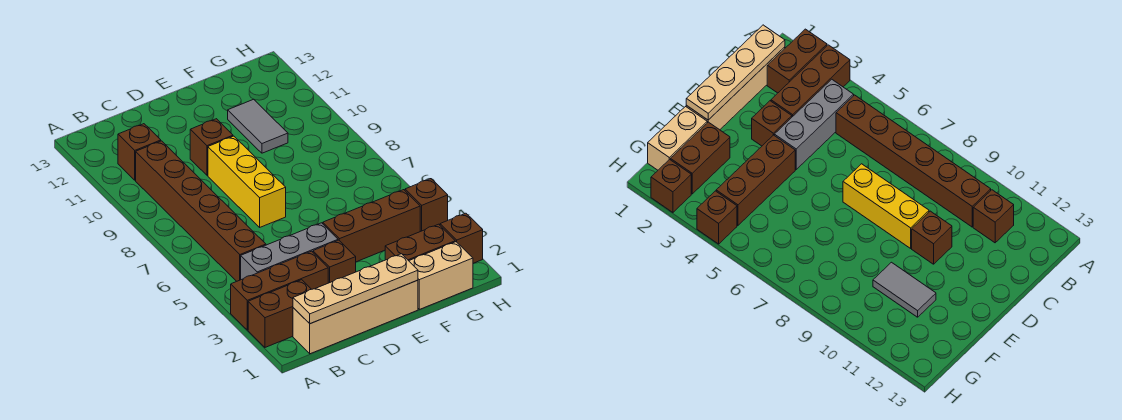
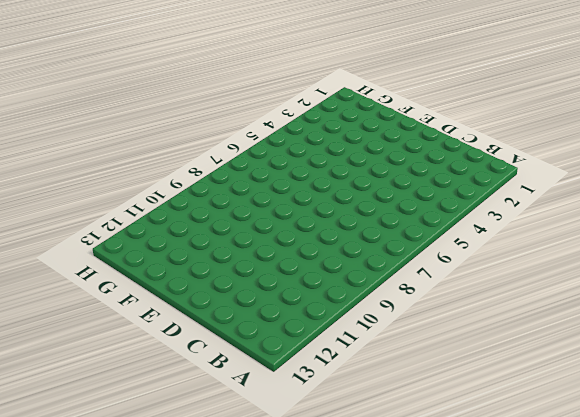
none -> brown 1x2 brick [248,280,311,347]
none -> brown 1x3 brick [231,251,328,330]
none -> tan 1x4 brick [293,280,418,354]

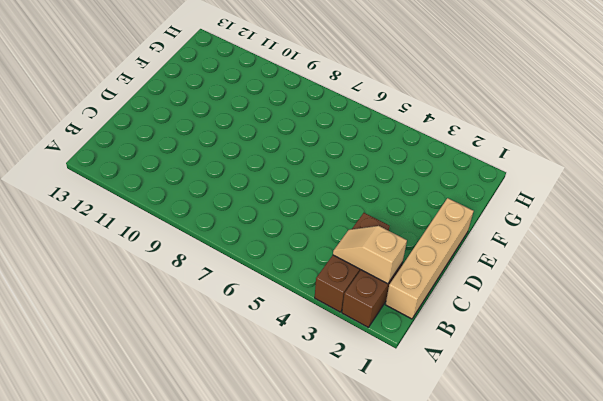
tan 1x2 slope [333,226,407,284] -> none
none -> grey 1x3 brick [241,223,338,280]
none -> brown 1x6 brick [136,141,266,281]
none -> brown 1x1 brick [118,124,161,180]

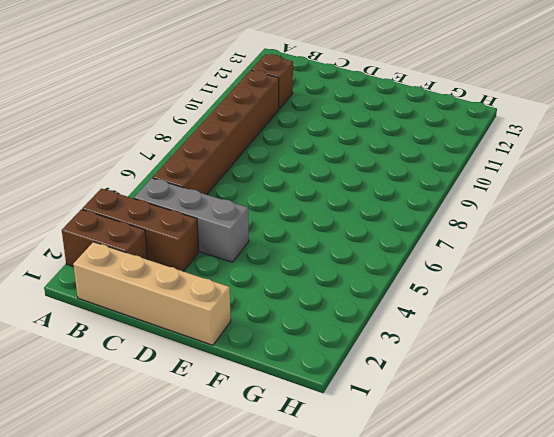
none -> brown 1x1 brick [313,240,356,283]
none -> yellow 1x3 brick [208,136,286,227]
none -> brown 1x1 brick [190,119,233,175]

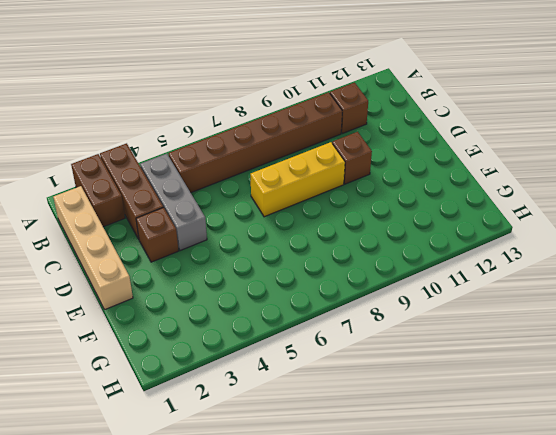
none -> brown 1x3 brick [323,190,420,262]
none -> tan 1x2 brick [409,242,473,309]
none -> brown 1x2 brick [385,224,455,261]

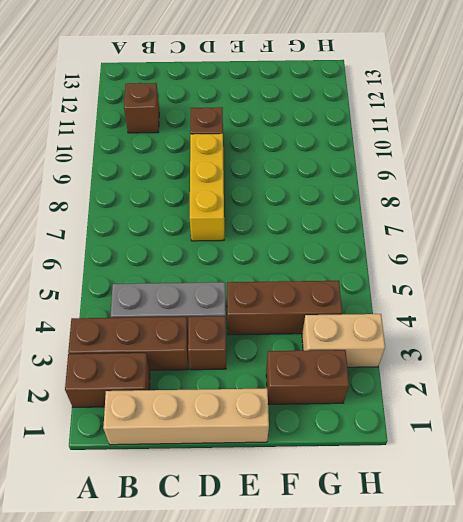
tan 1x2 brick [302,314,385,367] -> tan 1x2 brick moved to [409,242,473,309]
none -> brown 1x6 brick [136,141,266,281]
none -> grey 1x2 tile [228,99,288,153]
none -> brown 1x1 brick [440,213,483,263]

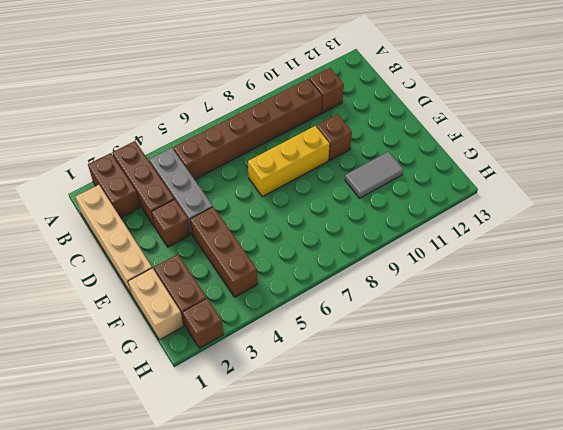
none -> brown 1x1 brick [405,179,448,231]
none -> tan 1x4 plate [293,254,418,324]

